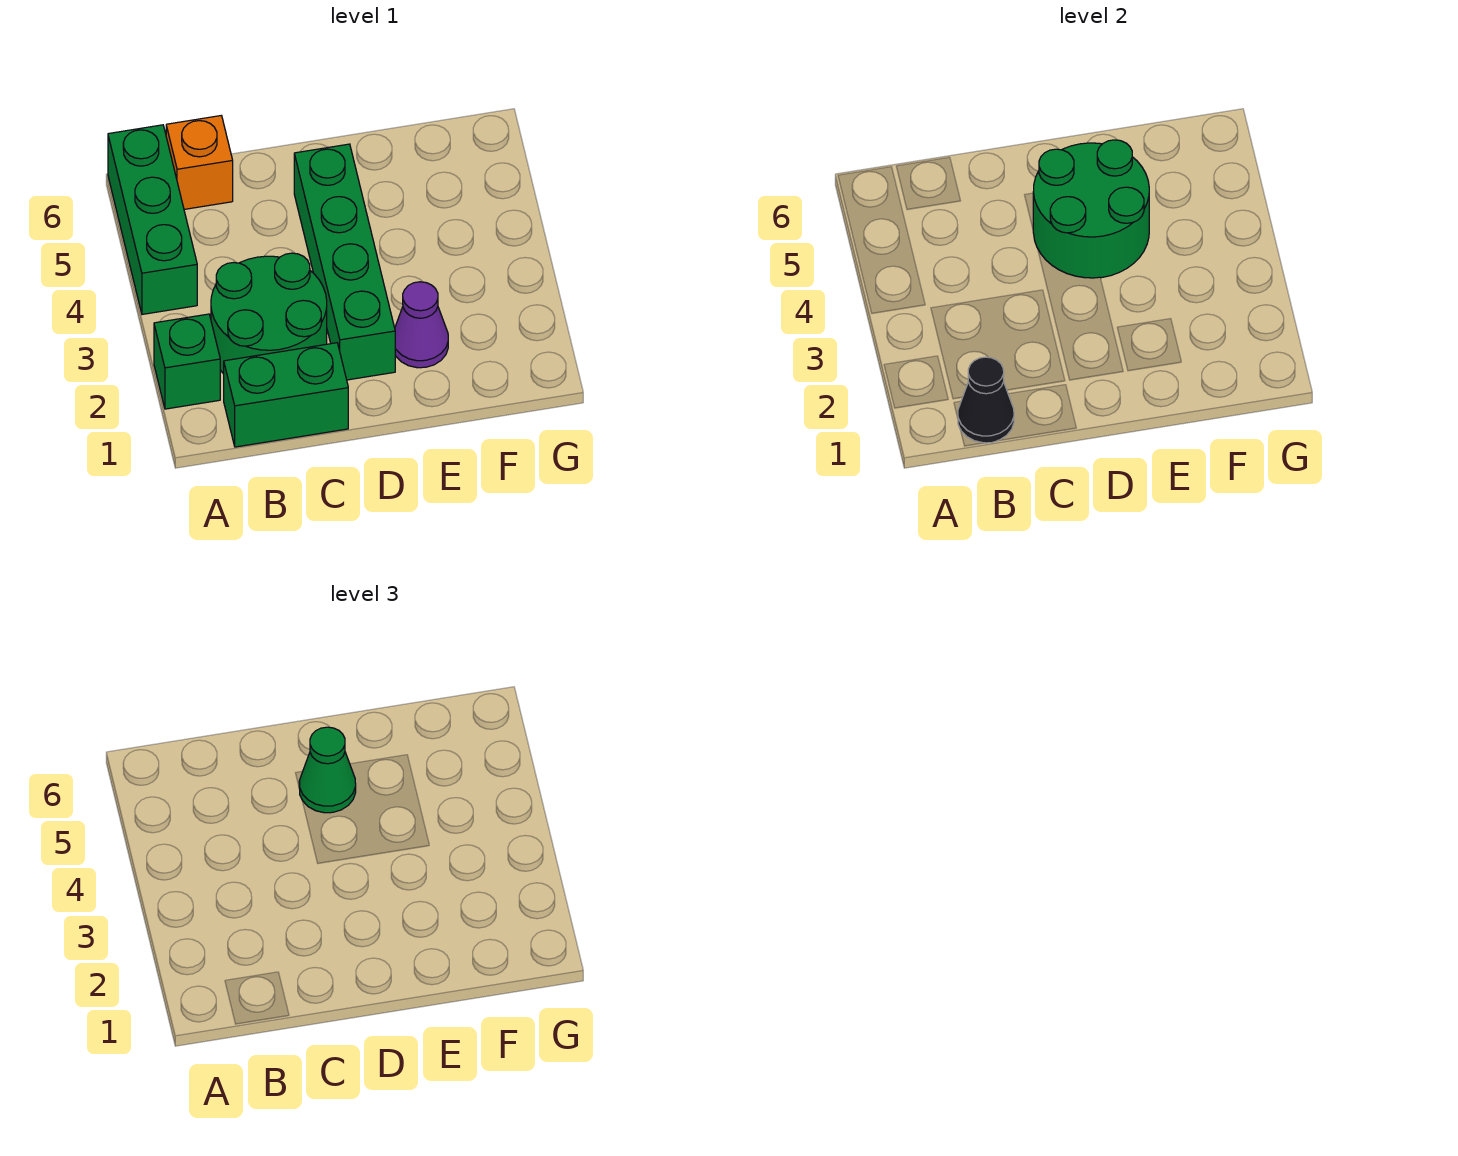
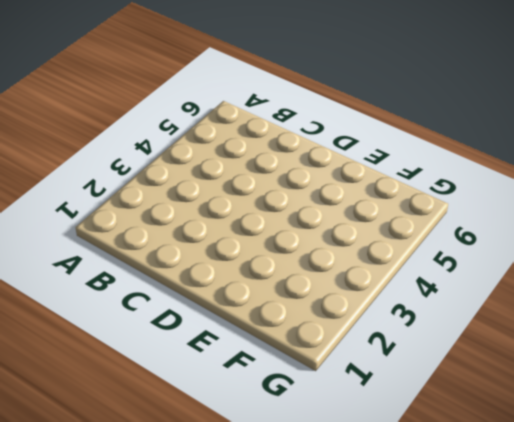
none -> green 1x1 brick [154,314,220,409]
none -> green 1x3 brick [108,125,197,314]

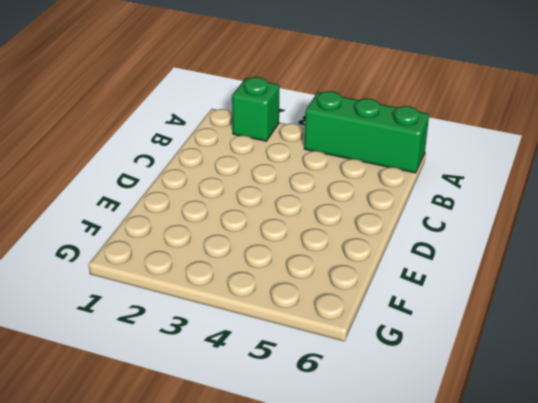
none -> green 1x2 brick [224,343,348,447]
none -> green 2x2 round brick [211,253,327,374]

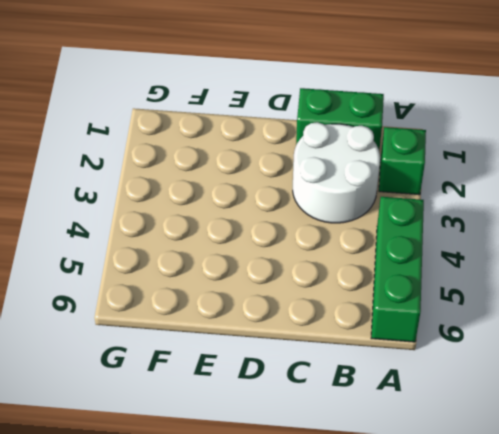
white 2x2 round brick [293,122,380,223] -> green 2x2 round brick [211,253,327,374]
none -> orange 1x1 brick [166,116,233,209]
none -> green 1x4 brick [294,144,395,380]

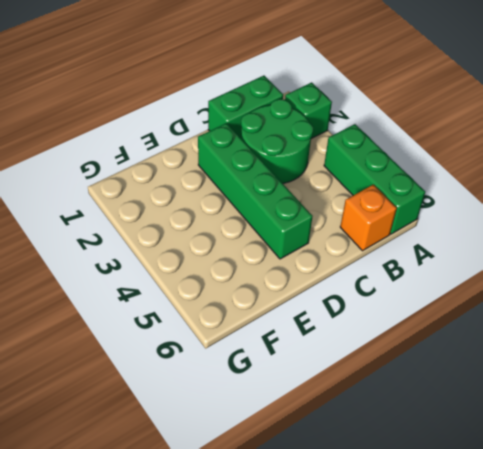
none -> purple 1x1 cone [395,282,448,368]
none -> black 1x1 cone [958,357,1014,443]

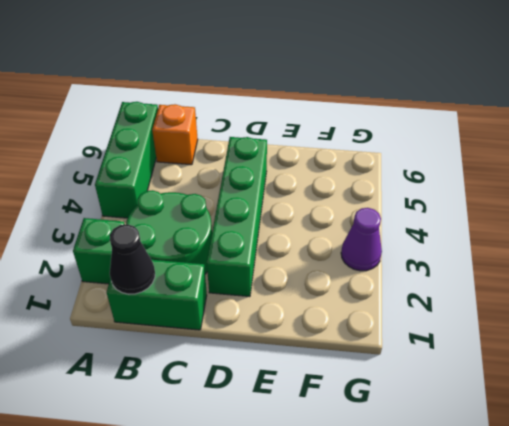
purple 1x1 cone [341,208,382,271] -> purple 1x1 cone moved to [395,282,448,368]
none -> green 2x2 round brick [1033,140,1149,278]
none -> green 1x1 cone [299,727,356,813]

